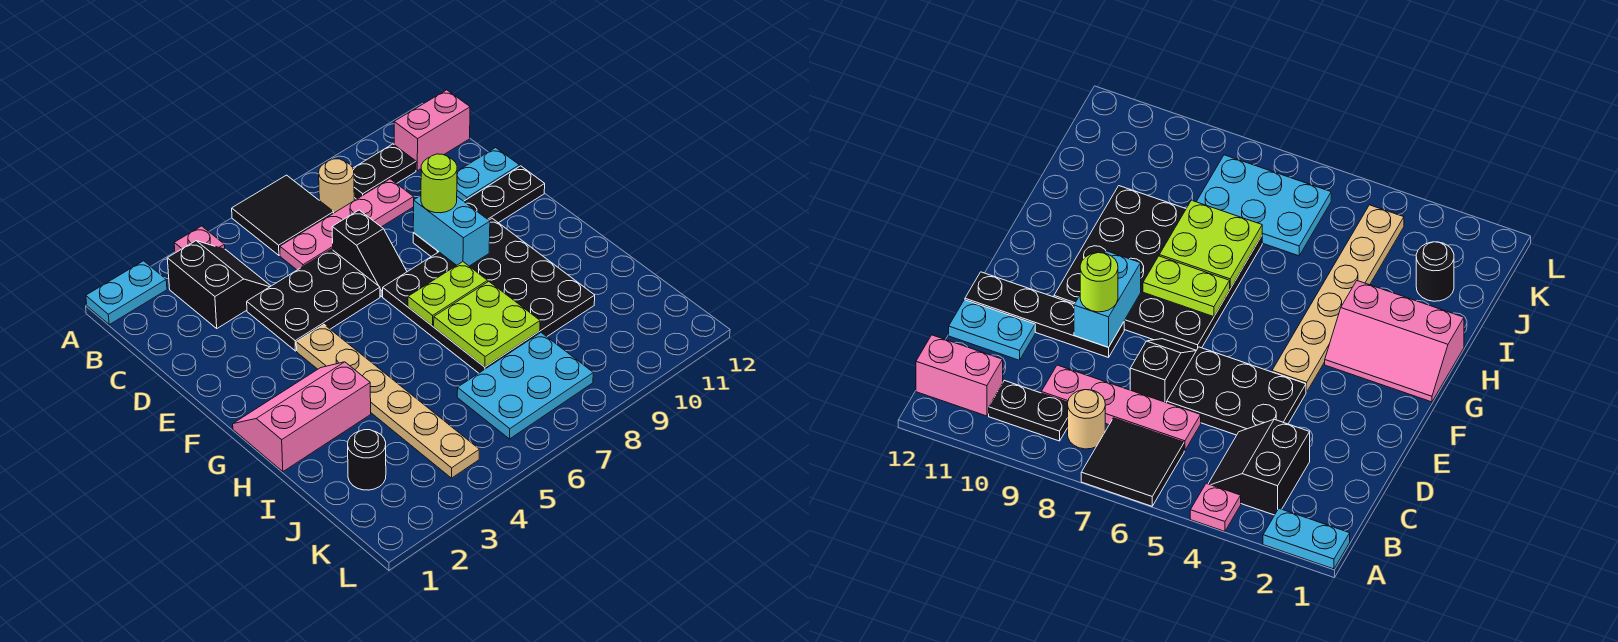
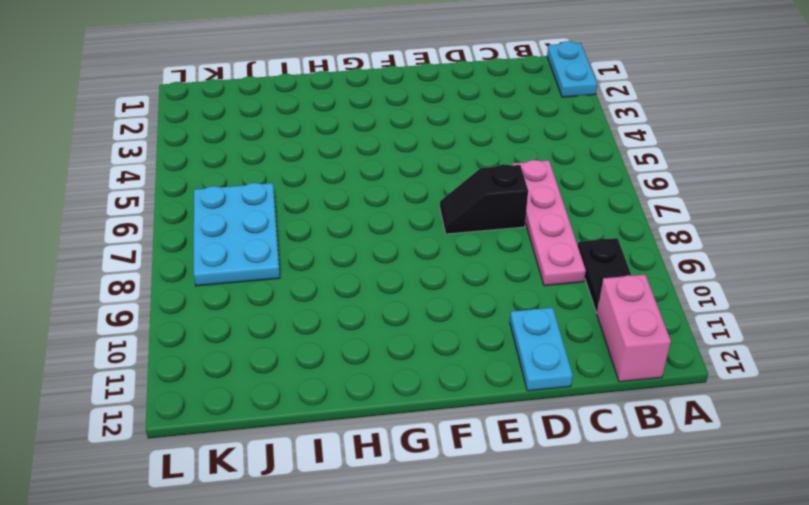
none -> pink 1x1 plate [174,226,225,253]
none -> black 2x2 tile [232,175,334,255]
none -> black 2x2 slope [167,241,271,328]

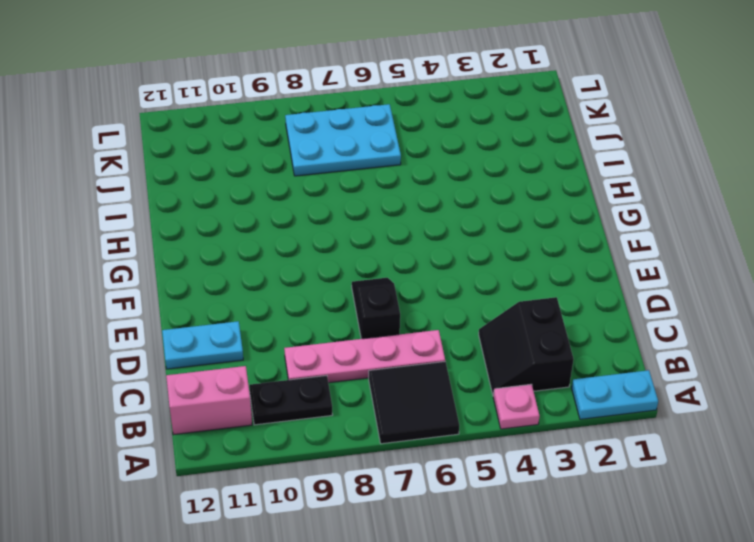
none -> tan 1x1 round brick [319,159,354,213]
none -> black 2x3 plate [247,249,380,351]
none -> black 1x4 plate [413,166,545,256]

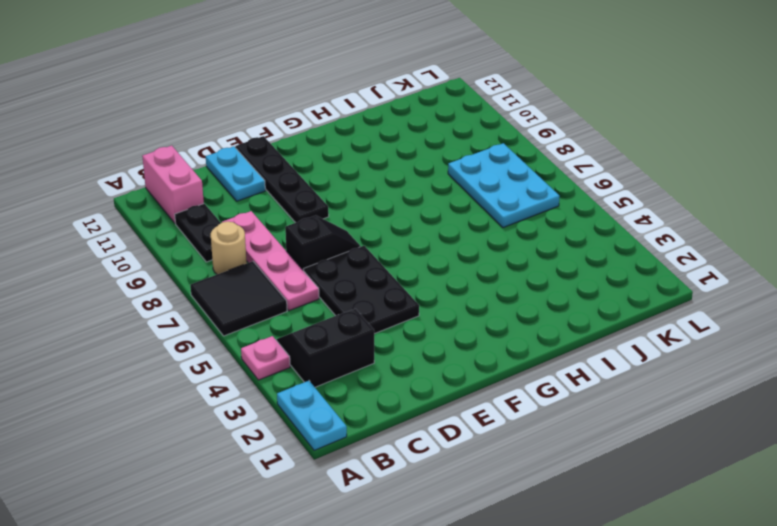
none -> tan 1x6 plate [296,325,479,478]
none -> black 4x4 plate [383,218,595,373]
none -> pink 2x3 slope [233,362,371,472]

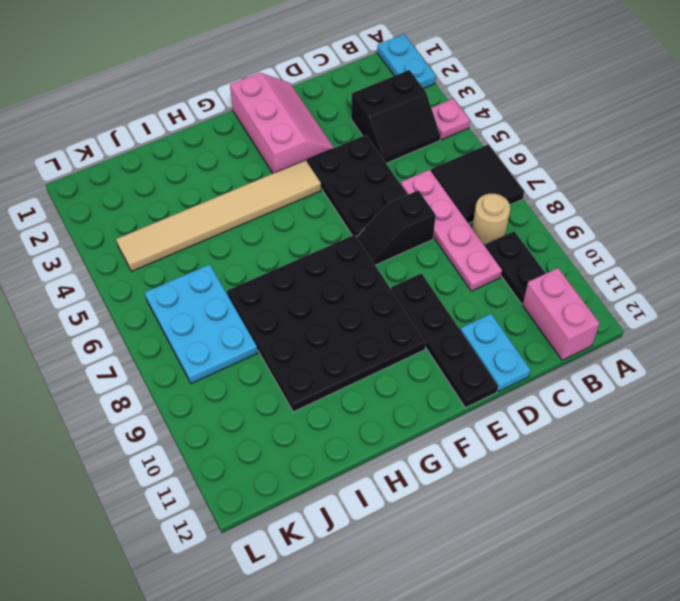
pink 2x3 slope [230,73,334,173] -> pink 2x3 slope moved to [233,362,371,472]
tan 1x6 tile [116,160,321,272] -> tan 1x6 plate [296,325,479,478]
none -> black 1x1 round brick [348,430,386,490]
none -> cyan 1x2 brick [413,196,490,266]
none -> lime 1x2 plate [408,262,488,326]

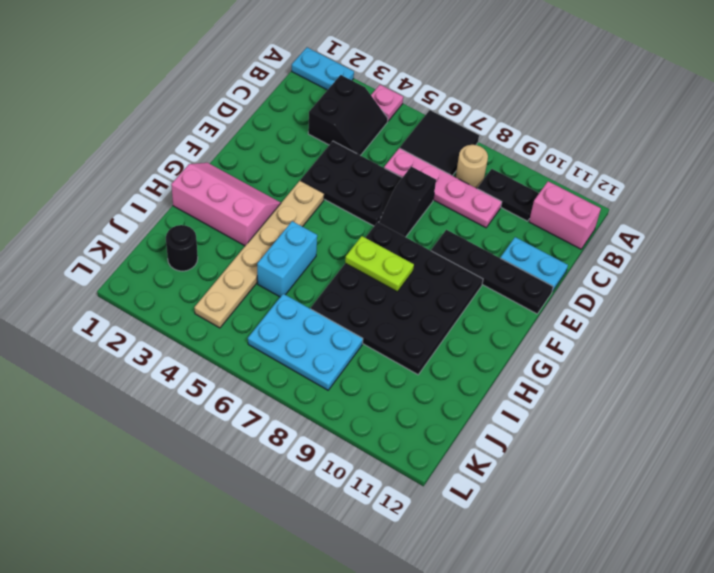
cyan 1x2 brick [257,221,317,297] -> cyan 1x2 brick moved to [413,196,490,266]
none -> lime 2x2 plate [434,281,540,367]
none -> lime 1x1 round brick [421,154,457,213]

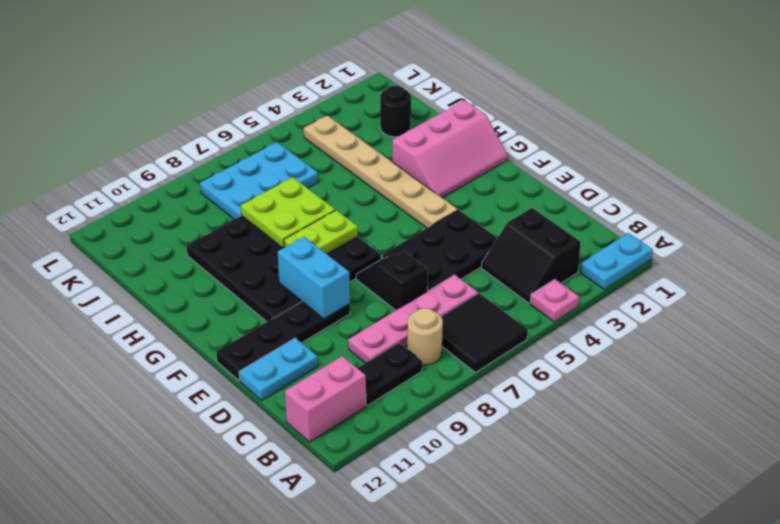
none -> lime 1x1 round brick [421,154,457,213]

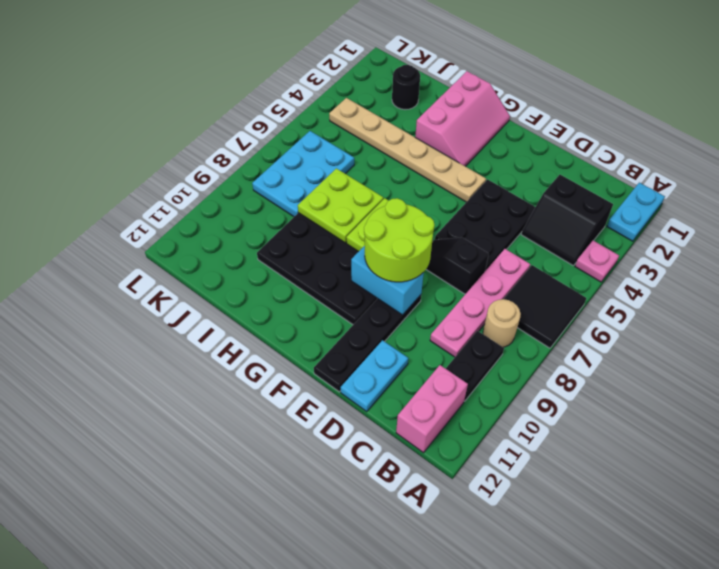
lime 2x2 round brick [364,198,435,282] -> lime 1x1 round brick [421,154,457,213]

